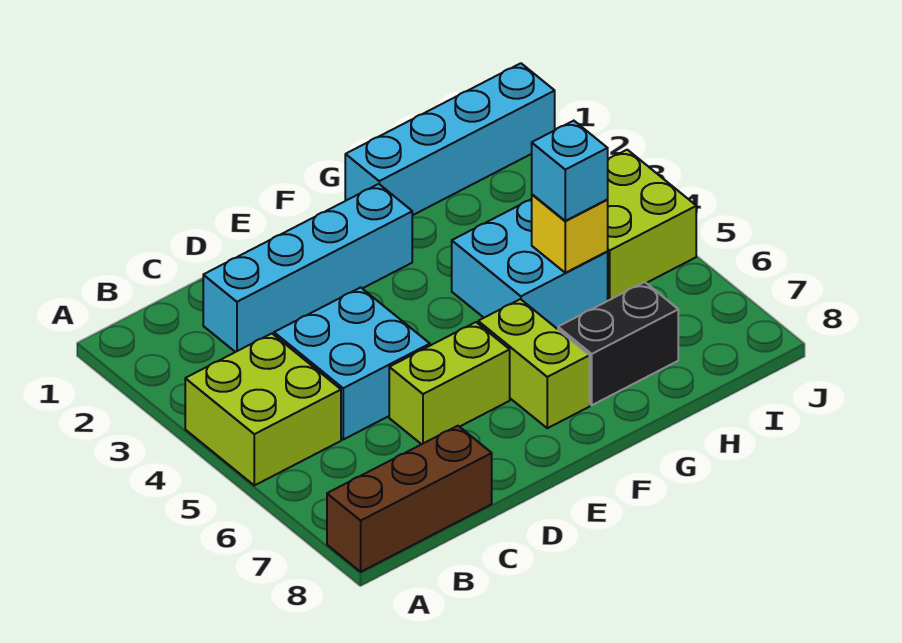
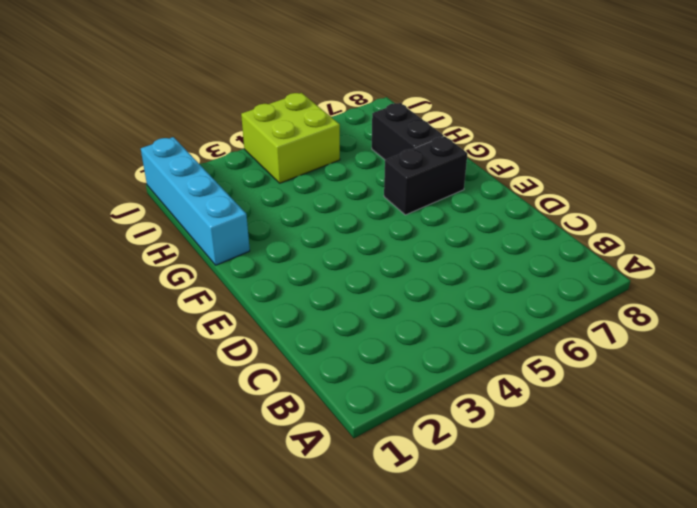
black 1x2 brick [384,136,467,215] -> lime 1x2 brick [478,299,590,428]
none -> lime 2x2 brick [185,334,341,485]
none -> brown 1x3 brick [327,426,492,572]
none -> cyan 1x4 brick [203,184,412,352]

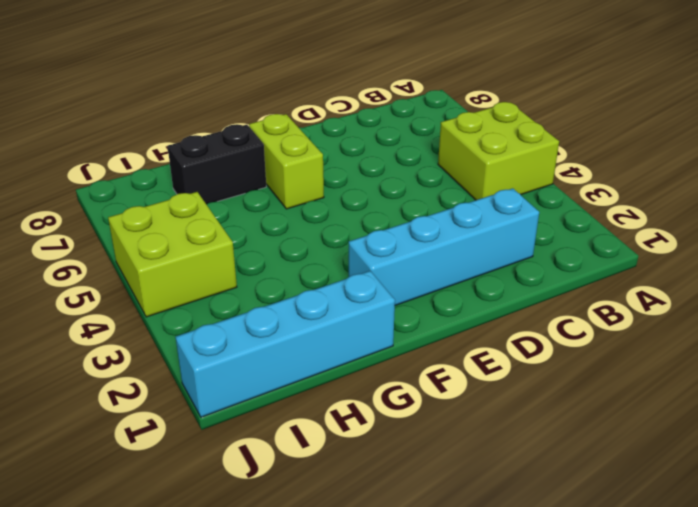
none -> brown 1x3 brick [327,426,492,572]
none -> cyan 2x2 brick [274,287,430,439]
none -> lime 1x2 brick [389,322,510,444]

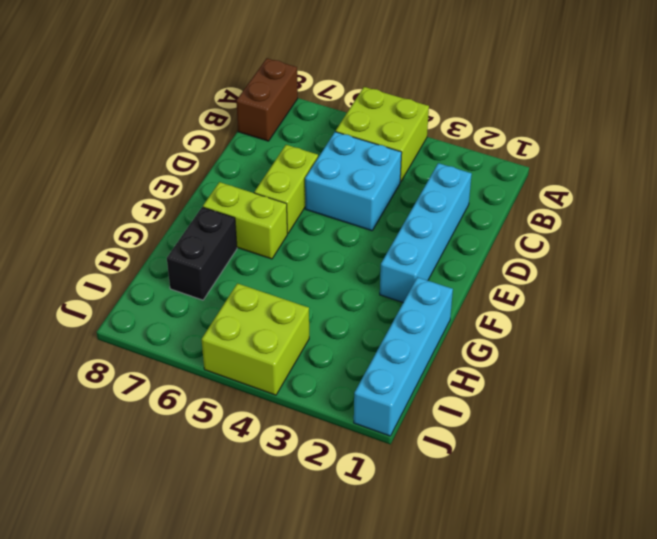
brown 1x2 brick [236,58,298,141] -> brown 1x3 brick [327,426,492,572]
none -> cyan 2x2 brick [452,199,608,329]
none -> yellow 1x1 brick [532,194,608,273]
none -> cyan 1x1 brick [532,121,608,221]

